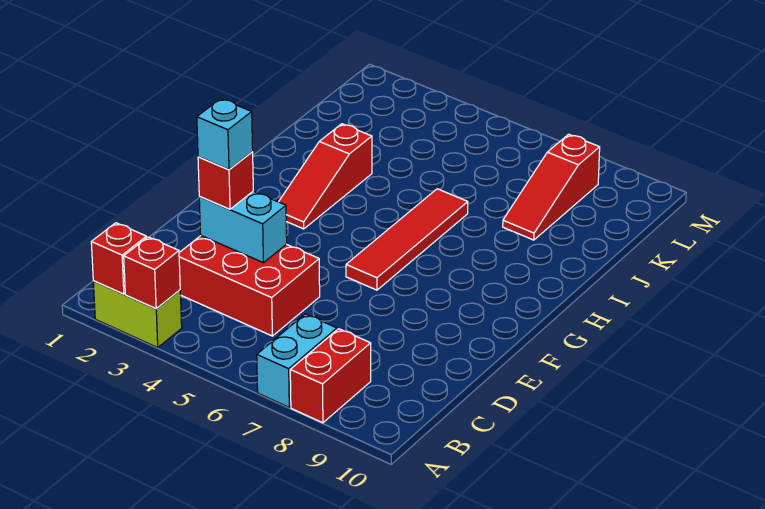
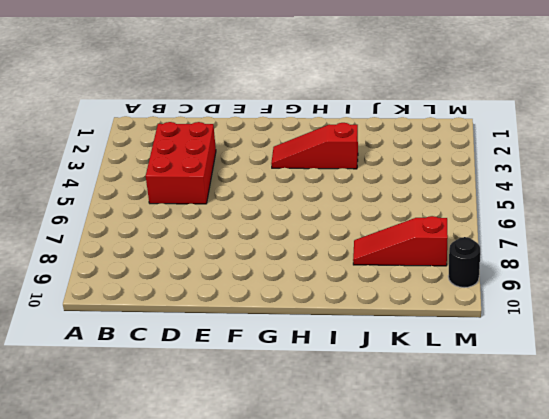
black 1x1 round brick [448,237,480,288] -> none
none -> lime 1x2 brick [93,281,182,348]
none -> cyan 1x2 brick [257,314,337,407]
none -> red 1x2 brick [290,329,371,423]

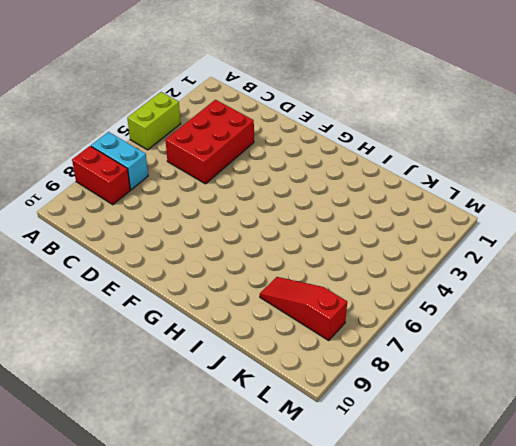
lime 1x2 brick [127,92,180,150] -> lime 1x2 brick moved to [93,281,182,348]
none -> red 1x4 tile [346,189,468,290]
none -> red 1x3 slope [279,124,372,229]
none -> red 1x1 brick [91,223,147,294]

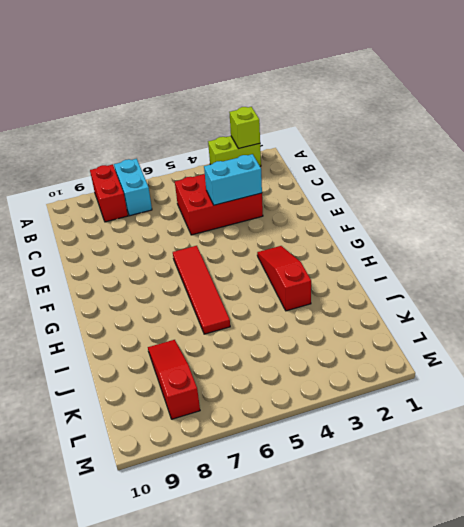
lime 1x1 brick [229,107,260,149] -> red 1x1 brick [91,223,147,294]
none -> red 1x1 brick [124,237,180,309]
none -> red 1x1 brick [198,152,253,209]
none -> cyan 1x1 brick [197,99,253,169]

